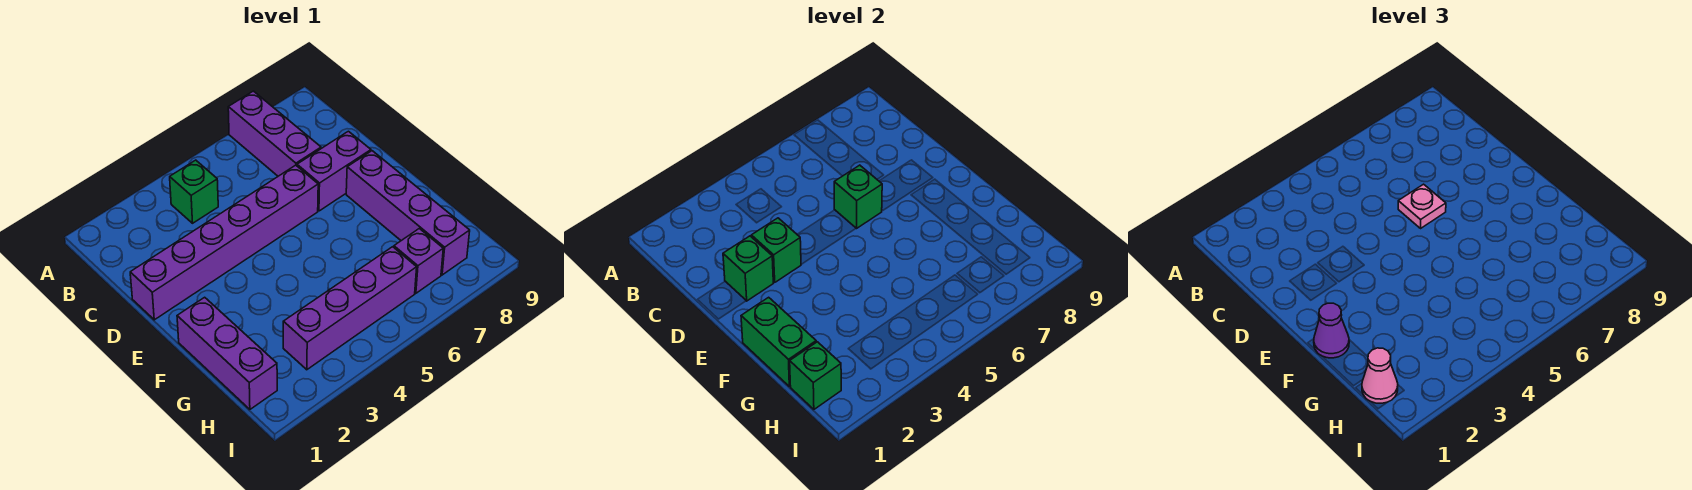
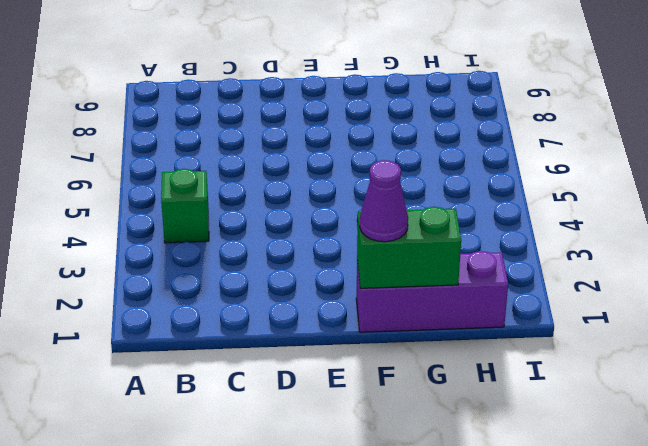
none -> purple 1x3 brick [228,91,321,176]
none -> purple 1x6 brick [130,165,318,320]
none -> purple 1x2 brick [297,131,371,211]

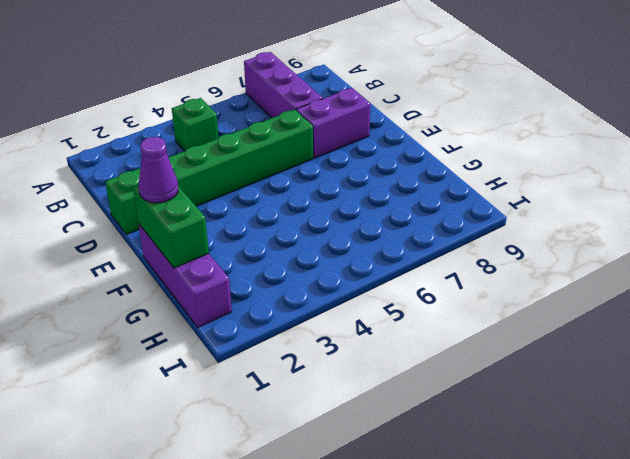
green 1x6 brick [105,110,313,234] -> purple 1x6 brick [130,165,318,320]
none -> purple 1x4 brick [346,151,470,275]
none -> purple 1x4 brick [283,247,417,370]
none -> purple 1x1 brick [394,228,443,293]

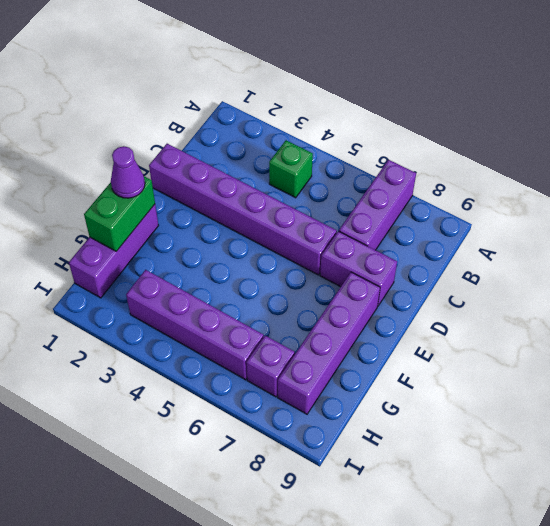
none -> green 1x1 brick [723,236,773,301]
none -> green 1x1 brick [751,218,801,282]
none -> green 1x1 brick [834,165,882,228]

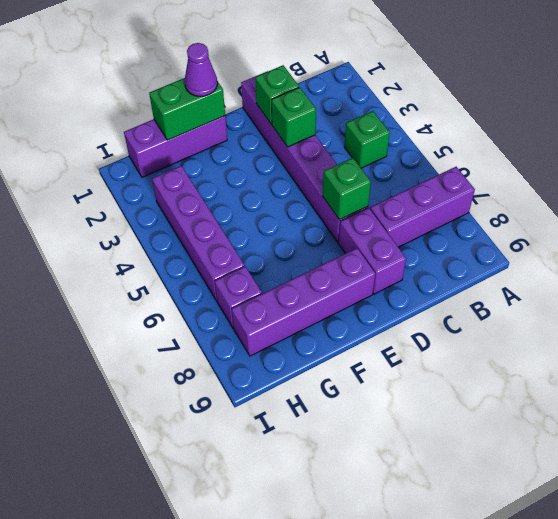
none -> green 1x1 brick [790,342,841,409]
none -> pink 1x1 plate [1398,184,1446,228]
none -> pink 1x1 cone [1362,348,1398,403]

